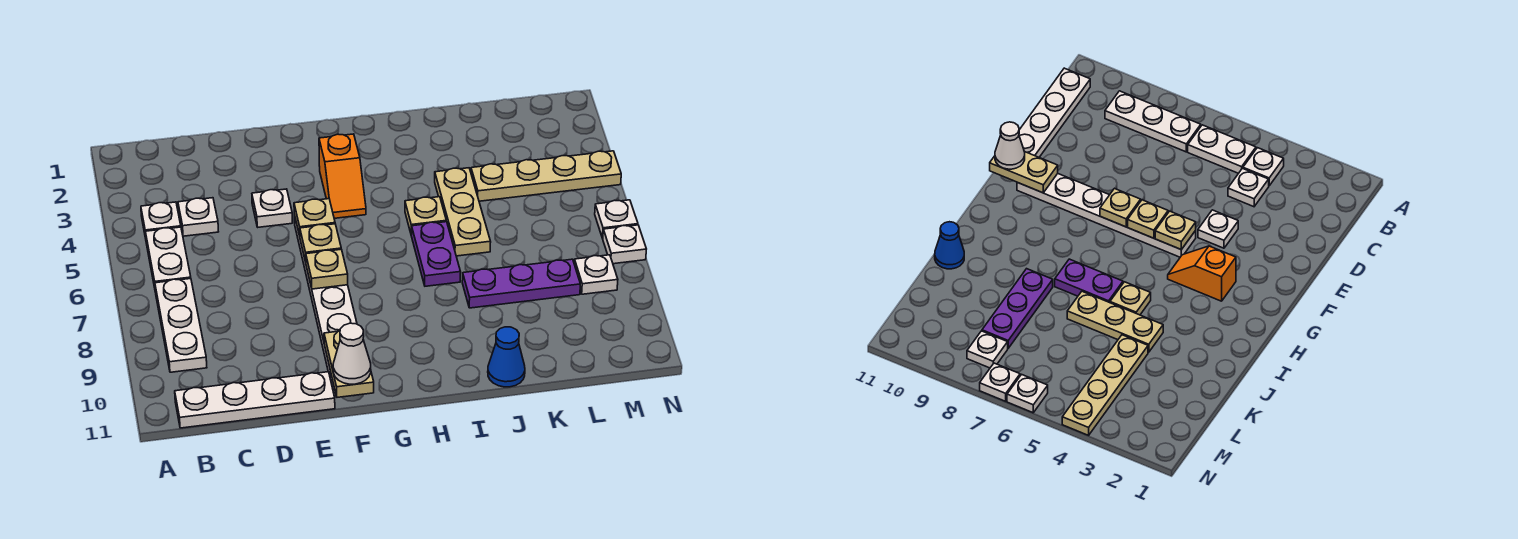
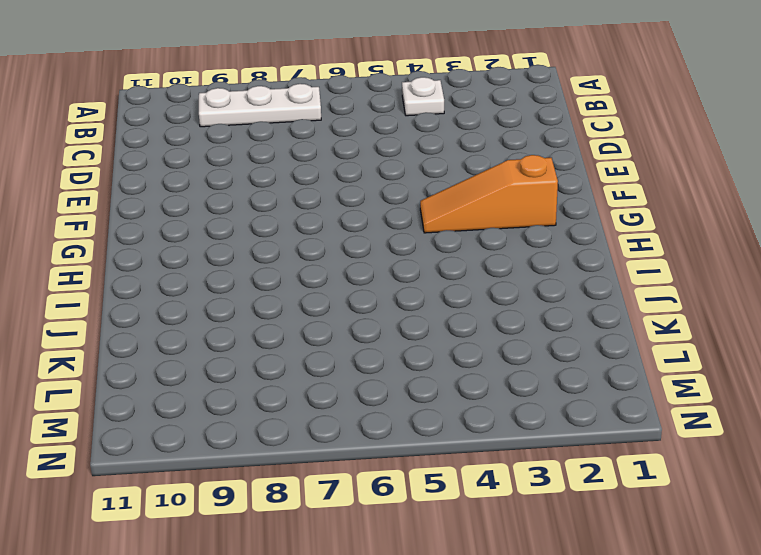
orange 1x3 slope [420,155,558,233] -> orange 1x2 slope [319,134,366,218]
none -> white 1x2 plate [145,227,191,288]
none -> white 1x4 plate [175,372,335,428]
none -> white 1x1 plate [178,198,218,236]

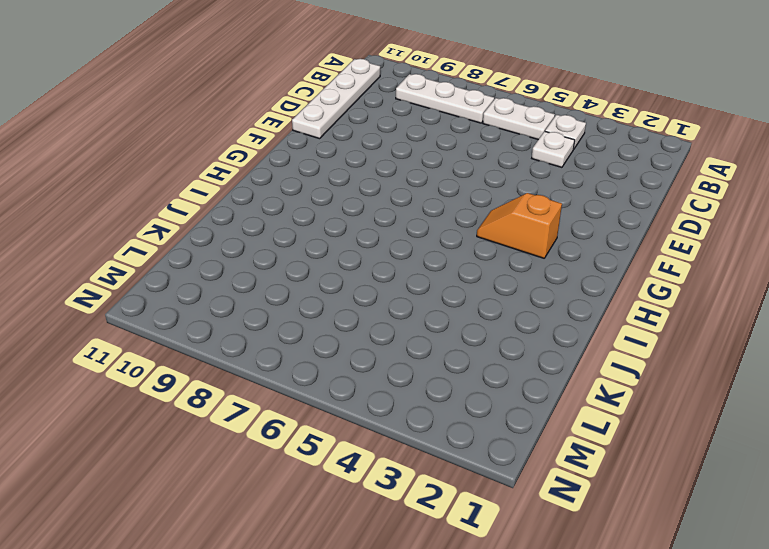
none -> white 1x1 plate [252,189,293,227]
none -> white 1x6 plate [294,215,357,381]
none -> tan 1x1 plate [405,197,446,234]

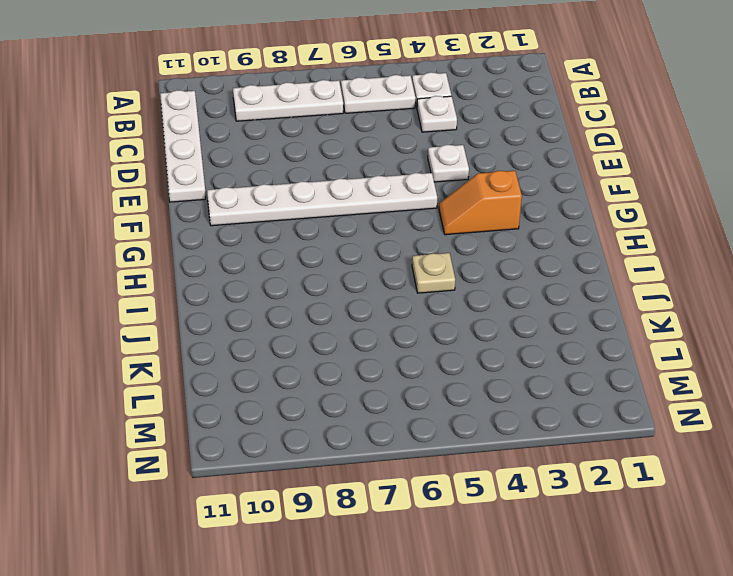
none -> purple 1x2 plate [411,222,461,286]
none -> tan 1x3 plate [435,168,491,256]
none -> purple 1x3 plate [462,259,580,308]

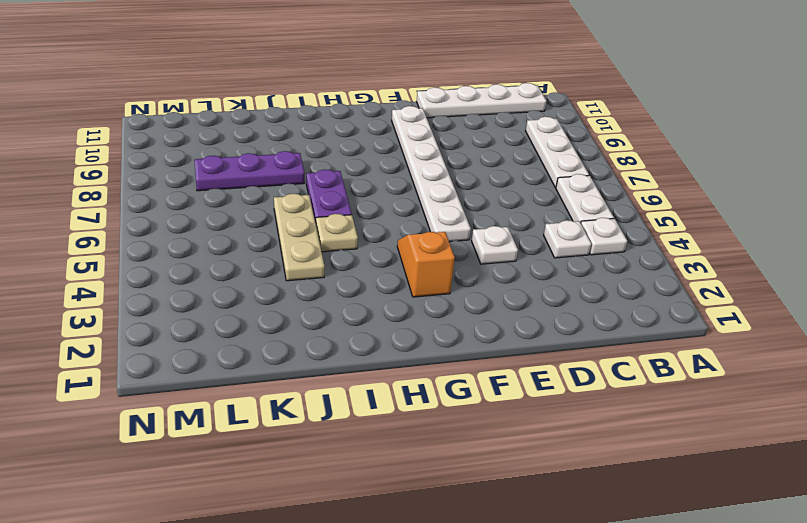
none -> blue 1x1 cone [488,327,525,387]
none -> tan 1x4 plate [471,151,621,201]
none -> white 1x1 plate [574,255,618,294]

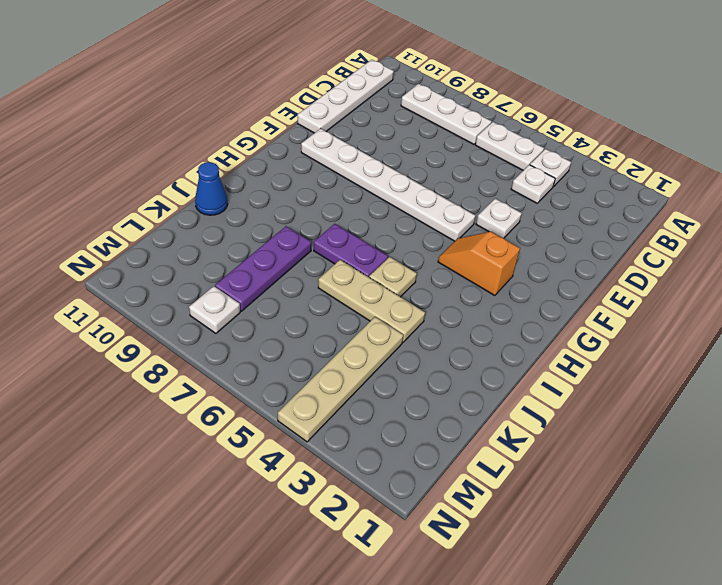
none -> white 1x1 plate [595,200,638,238]
none -> white 1x1 plate [603,225,646,264]
none -> tan 1x1 plate [294,199,335,236]

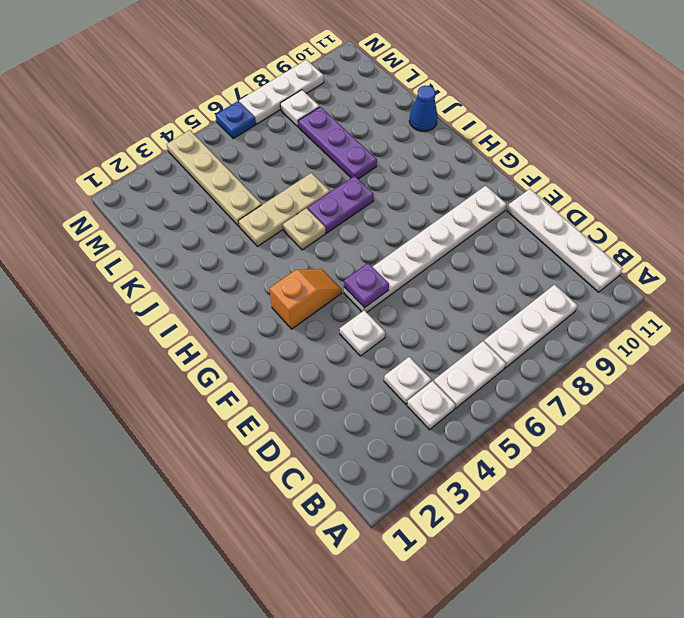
purple 1x1 plate [344,263,389,308] -> tan 1x1 plate [294,199,335,236]
blue 1x1 plate [216,101,256,139] -> white 1x1 plate [595,200,638,238]
white 1x3 plate [239,60,324,124] -> white 1x1 plate [603,225,646,264]
none -> tan 1x1 plate [300,224,341,262]
none -> tan 1x1 plate [306,249,348,289]
none -> tan 1x2 plate [324,331,374,397]

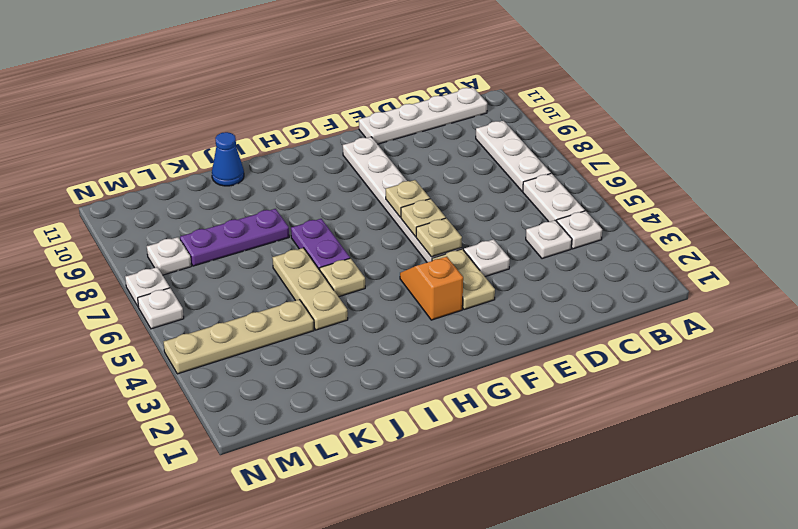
tan 1x2 plate [432,249,495,310] -> tan 1x2 plate moved to [324,331,374,397]
none -> white 1x1 cone [333,323,371,384]

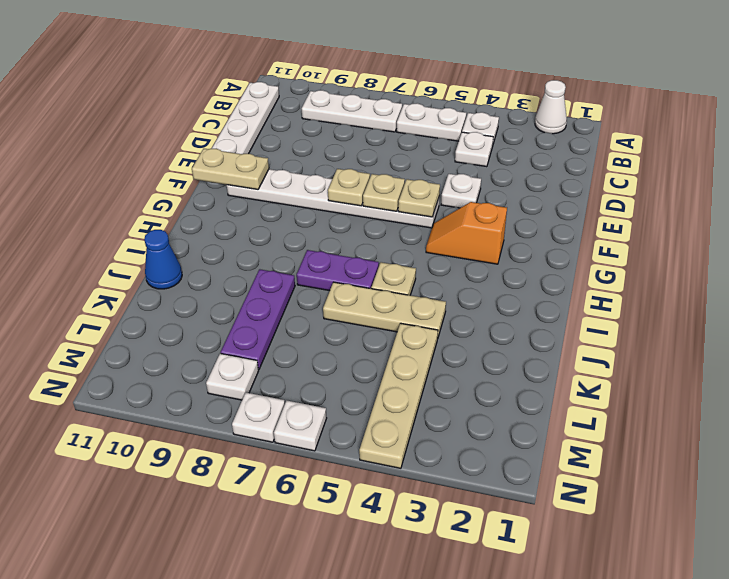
white 1x1 cone [535,80,567,134] -> white 1x1 cone moved to [333,323,371,384]

